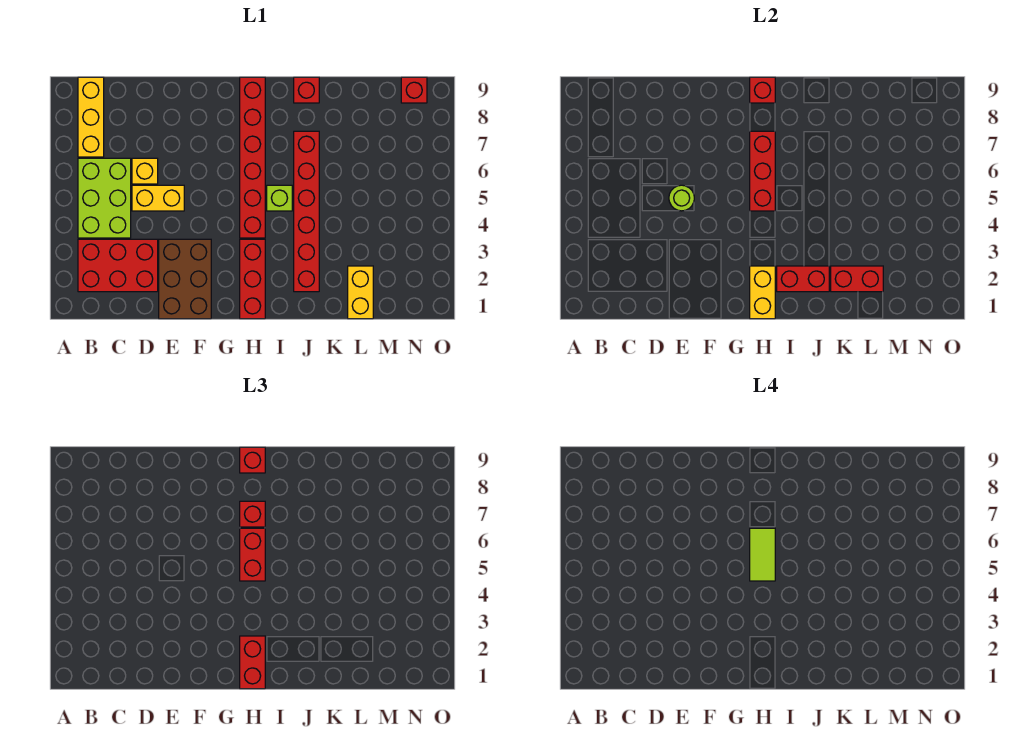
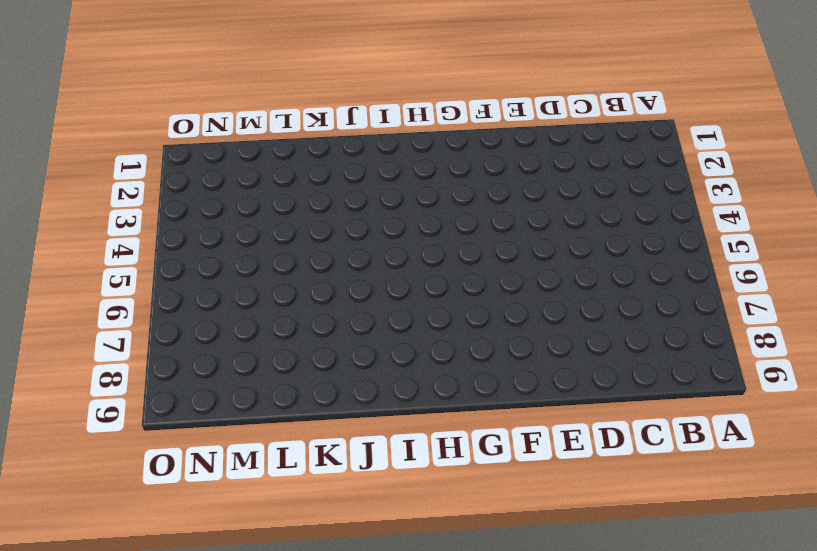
none -> red 2x3 brick [78,239,158,292]
none -> lime 2x3 brick [78,158,131,238]
none -> yellow 1x3 brick [78,77,104,157]

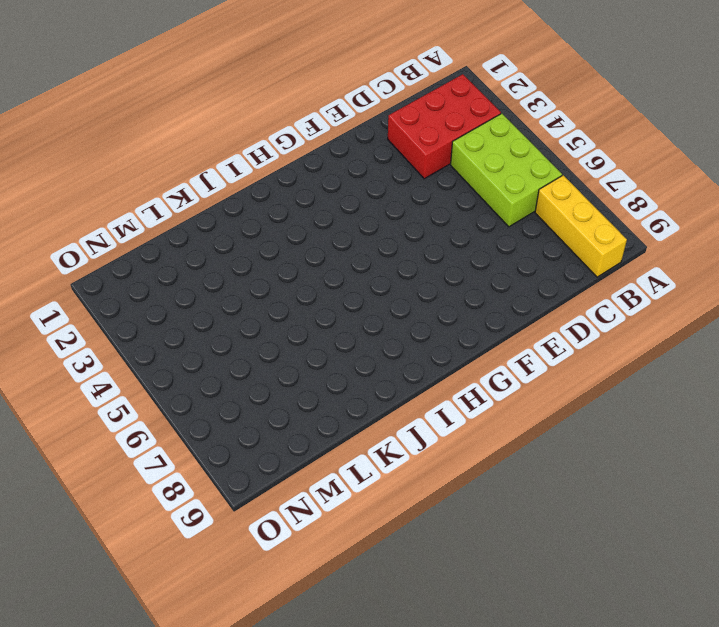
none -> yellow 1x2 brick [132,185,184,211]
none -> yellow 1x1 brick [132,158,158,184]
none -> brown 2x3 brick [159,239,211,319]

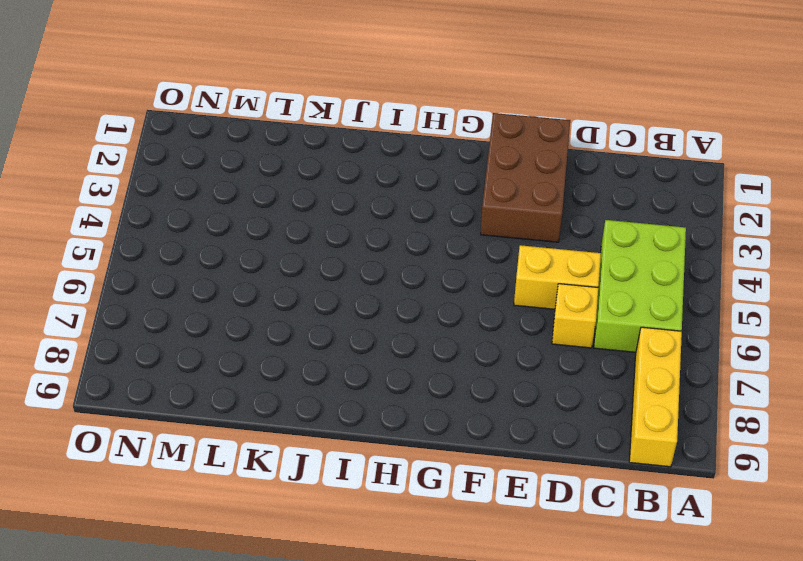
none -> red 2x3 brick [78,239,158,292]
none -> red 1x3 brick [240,239,265,319]
none -> red 1x6 brick [240,77,265,238]

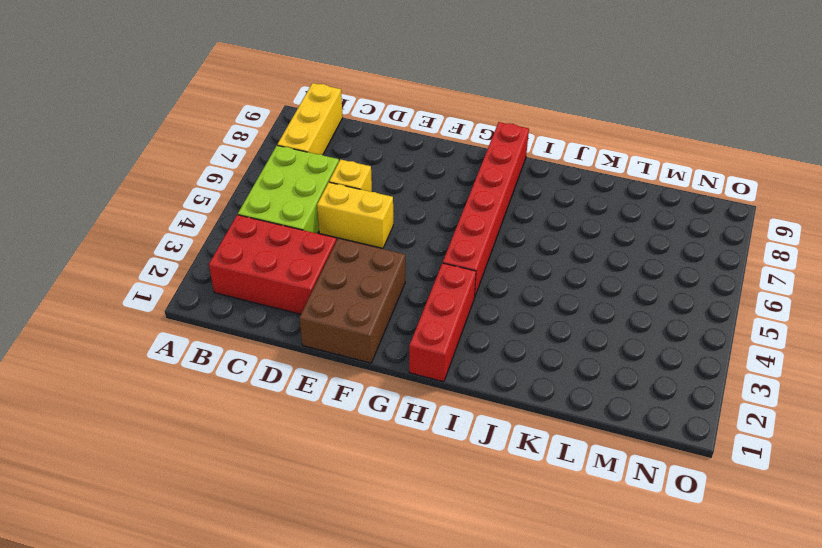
none -> lime 1x1 brick [267,185,292,211]
none -> red 1x6 brick [294,131,319,292]
none -> red 1x1 brick [294,77,319,103]

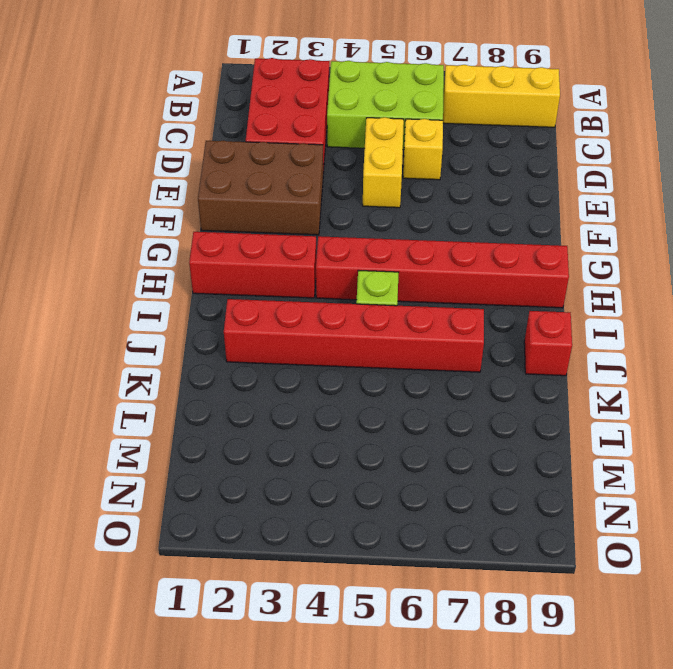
none -> yellow 1x2 brick [348,266,373,319]
none -> red 1x1 brick [401,77,427,103]
none -> lime 1x1 round brick [669,185,694,211]

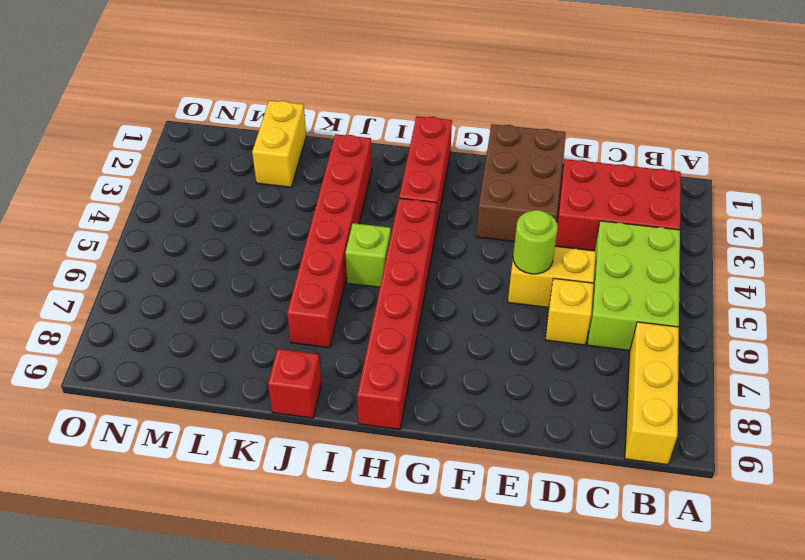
none -> red 1x1 brick [401,77,427,103]
none -> yellow 1x2 brick [750,266,775,319]
none -> red 1x3 brick [750,131,775,211]

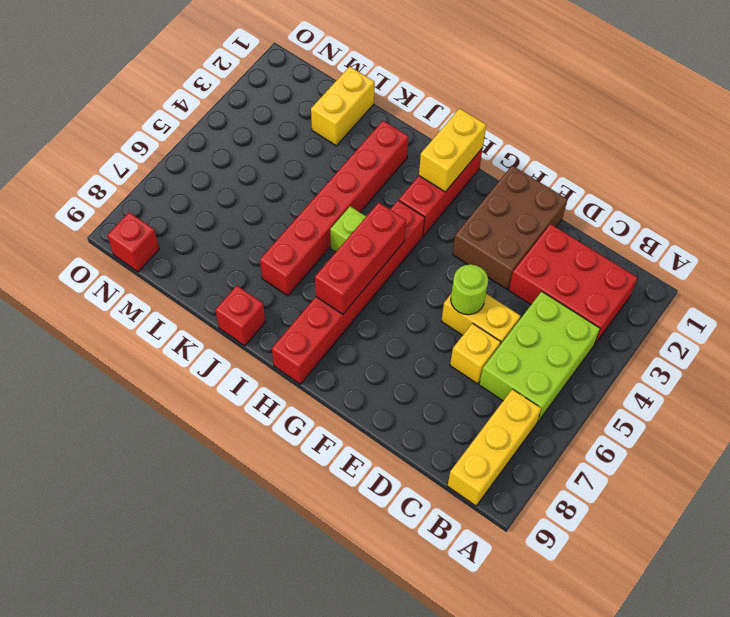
none -> red 1x1 brick [750,77,775,103]
none -> red 1x2 brick [777,266,829,292]
none -> red 1x2 brick [831,266,883,292]

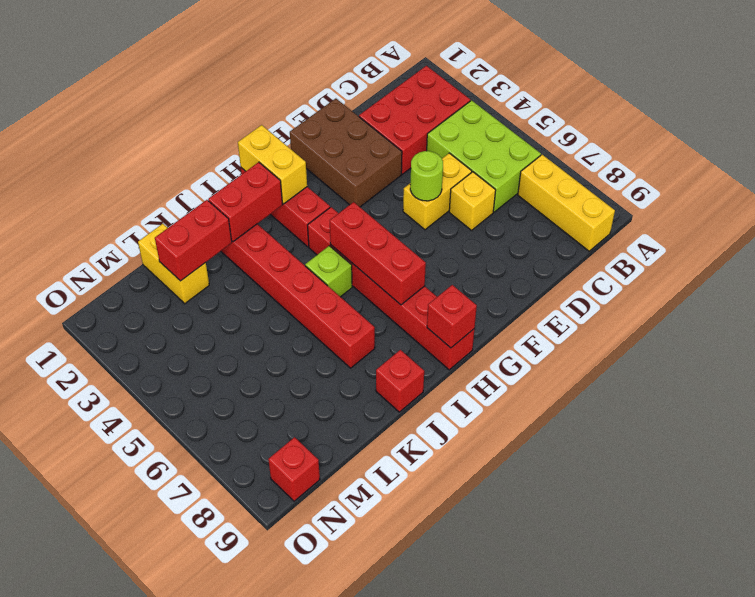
none -> red 1x2 brick [240,636,265,689]
none -> red 1x2 brick [240,528,265,581]
none -> red 1x1 brick [240,501,265,527]

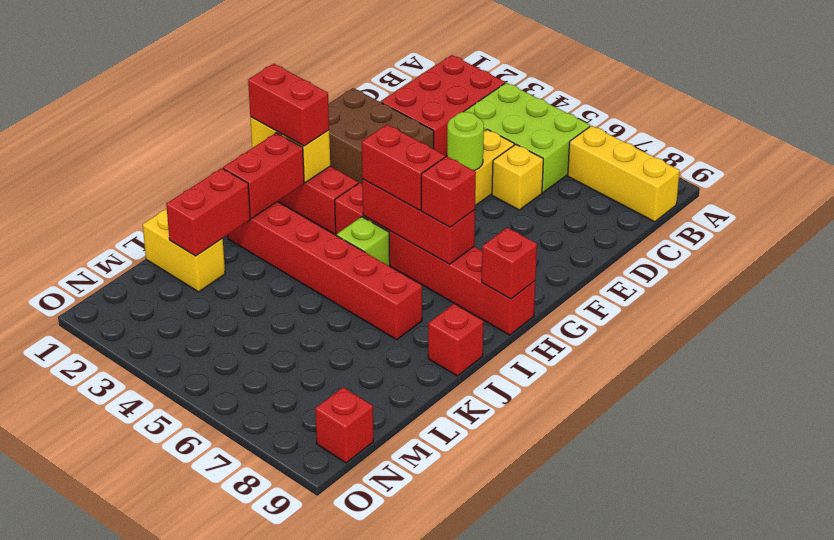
none -> red 1x1 brick [240,447,265,473]
none -> lime 1x2 tile [750,528,775,581]

